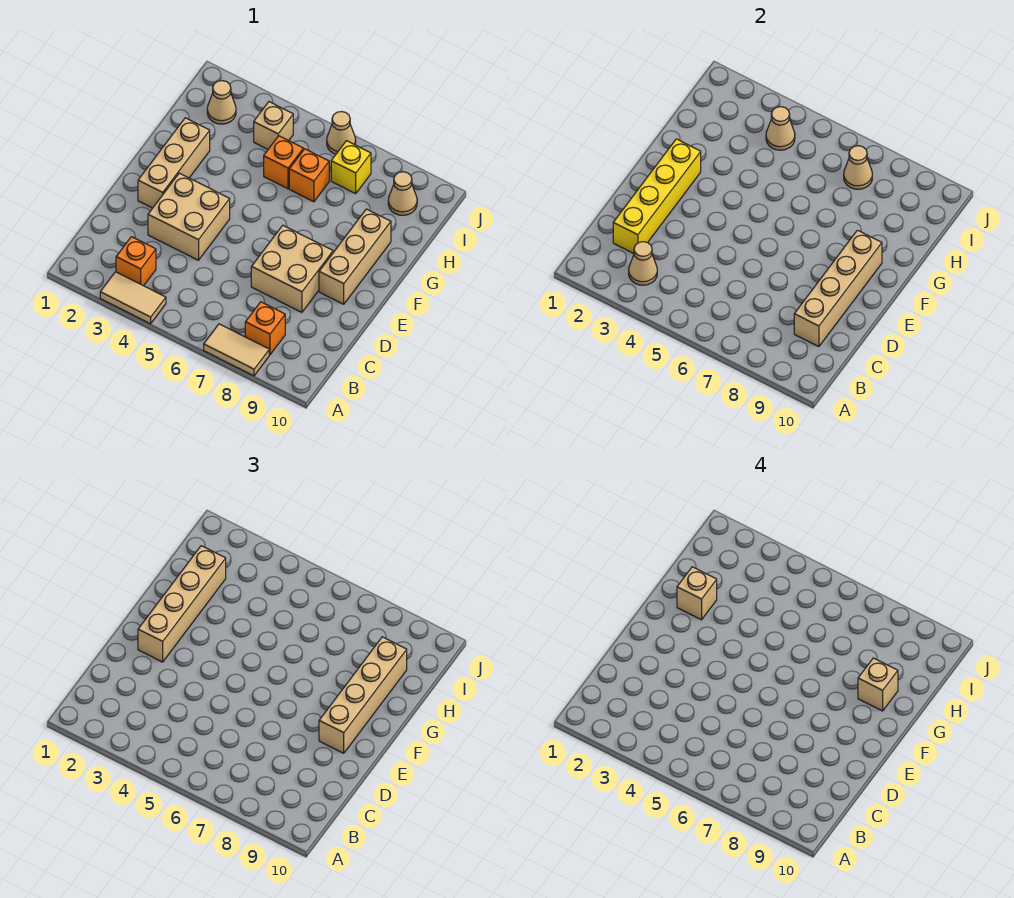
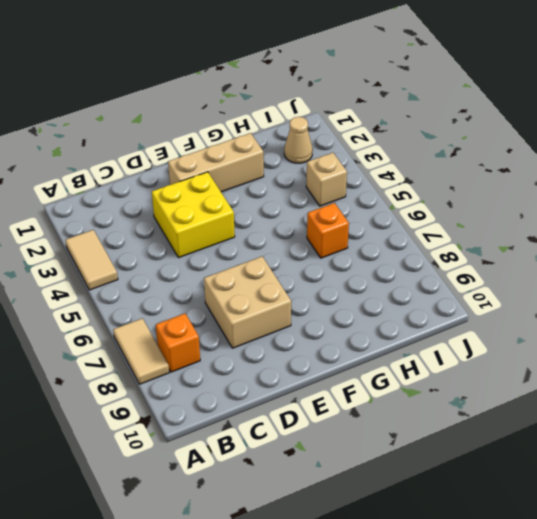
yellow 2x2 brick [152,172,235,258] -> tan 2x2 brick [148,173,230,260]
none -> orange 1x1 brick [116,237,156,286]
none -> tan 1x3 brick [319,209,391,304]
none -> orange 1x1 brick [264,136,303,189]

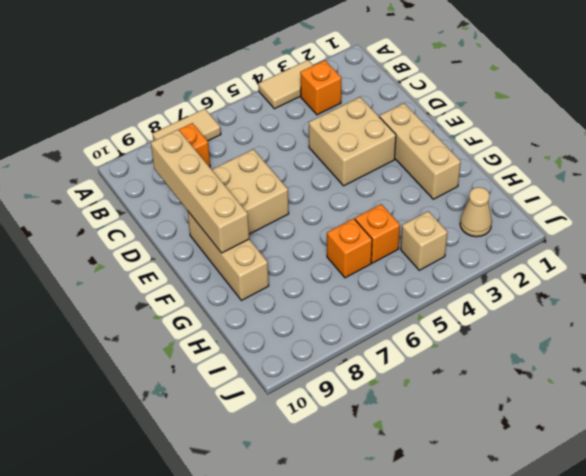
none -> yellow 1x1 brick [331,141,371,194]
none -> tan 1x1 cone [388,172,417,215]
none -> tan 1x1 cone [327,112,356,154]

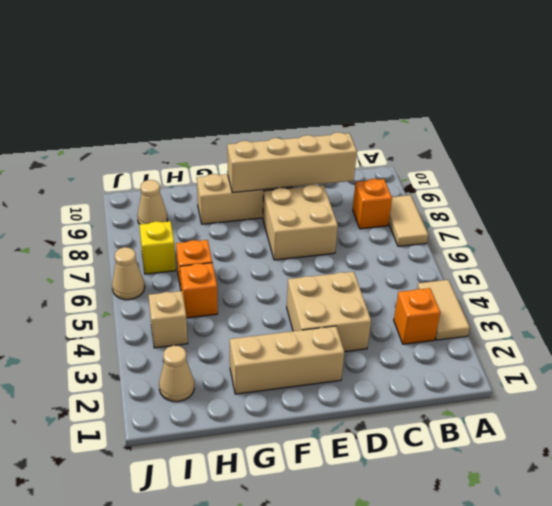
none -> tan 1x1 cone [629,242,657,285]
none -> yellow 1x4 brick [613,139,701,253]
none -> tan 1x1 cone [766,107,795,150]

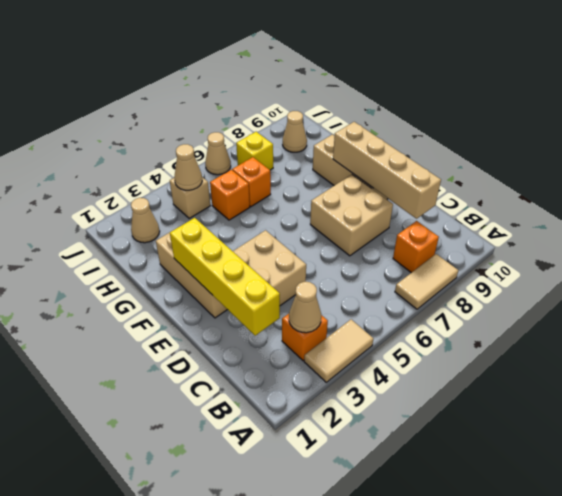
none -> tan 1x1 cone [844,146,872,189]
none -> tan 1x4 brick [138,546,226,662]
none -> tan 1x4 brick [319,637,407,753]

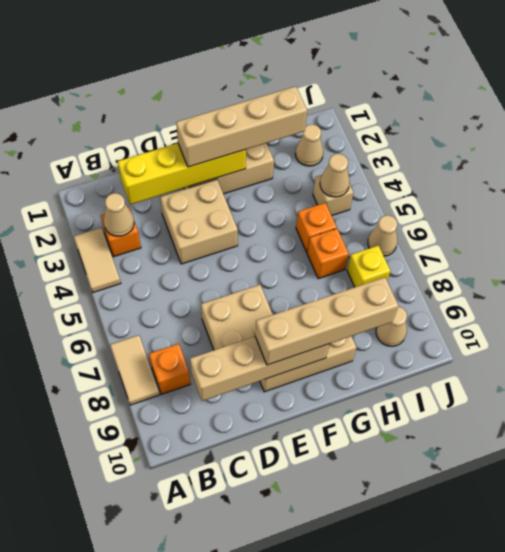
none -> tan 1x1 cone [844,146,872,189]
none -> tan 1x1 brick [677,567,717,620]
none -> tan 1x1 brick [858,658,898,711]

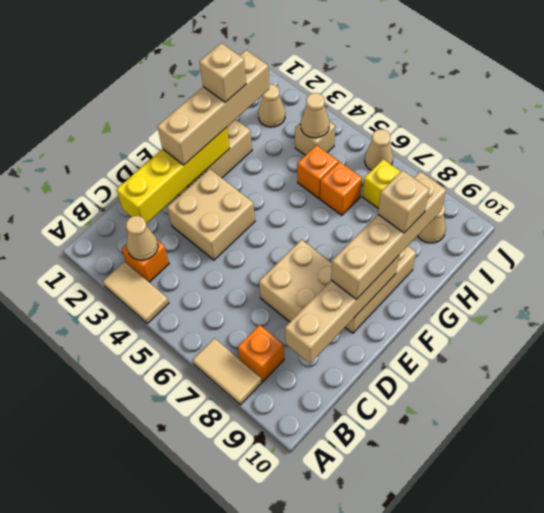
none -> tan 1x1 cone [844,146,872,189]

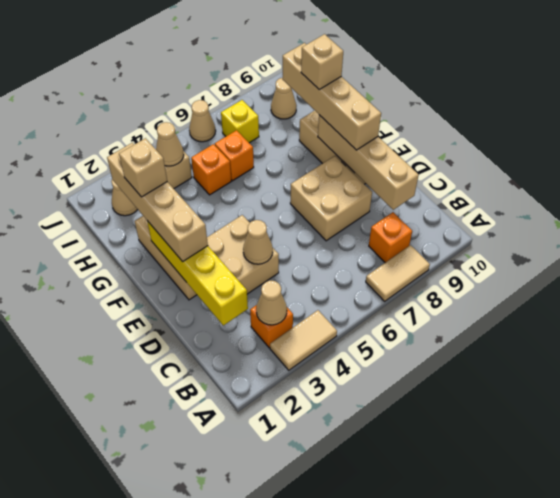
tan 1x1 cone [243,220,273,264] -> tan 1x1 cone moved to [844,146,872,189]

